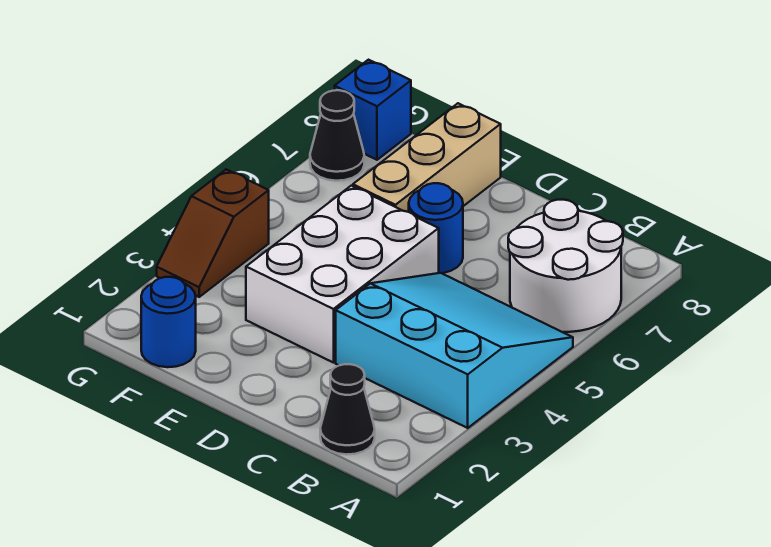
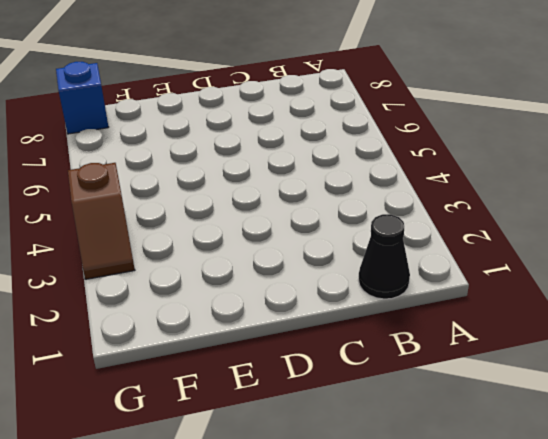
none -> cyan 3x3 slope [336,273,573,428]
none -> white 2x2 round brick [508,200,623,332]

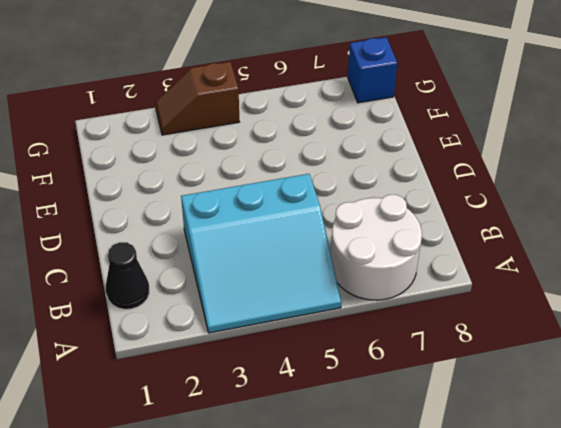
cyan 3x3 slope [181,174,341,333] -> cyan 3x3 slope turned to [336,273,573,428]
none -> white 2x3 brick [246,186,439,363]
none -> blue 1x1 round brick [409,183,463,273]

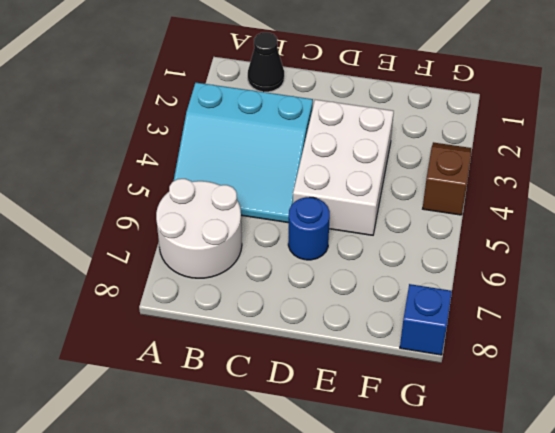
none -> tan 1x3 brick [353,103,501,212]
none -> blue 1x1 round brick [141,277,196,367]

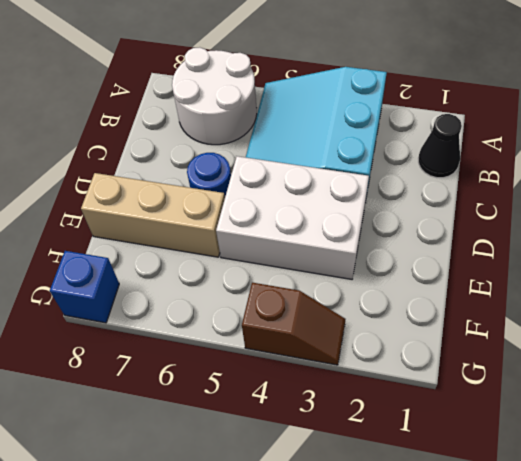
none -> blue 1x1 round brick [141,277,196,367]
none -> black 1x1 cone [310,90,364,181]

